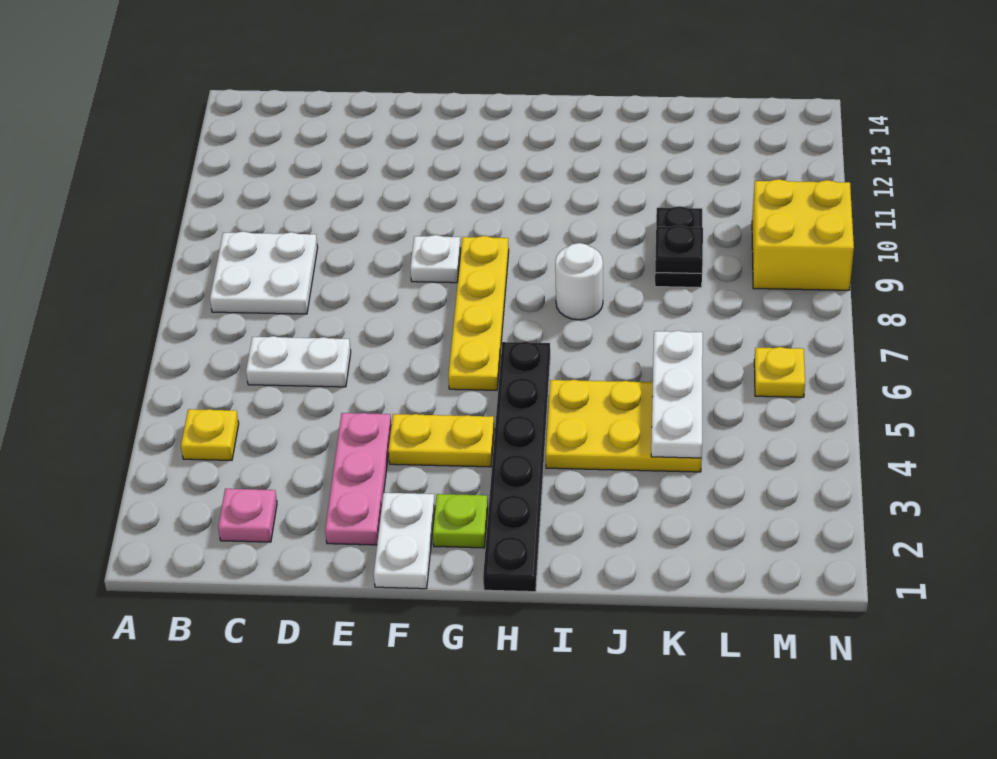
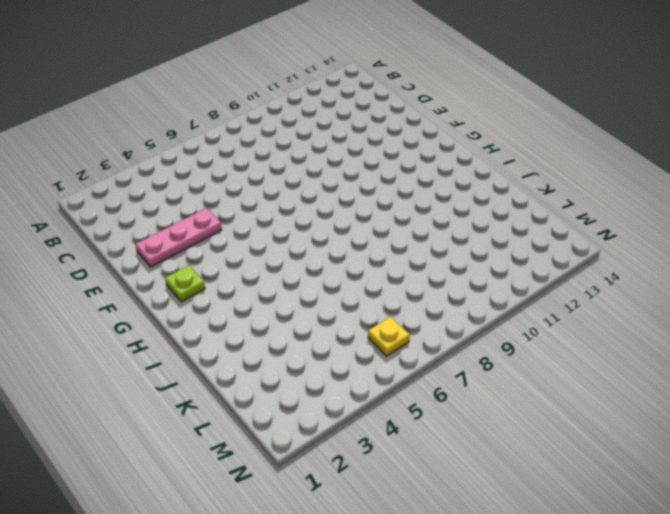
none -> yellow 1x1 plate [181,409,239,460]
none -> white 2x2 plate [210,231,318,314]
none -> pink 1x1 plate [218,489,277,542]

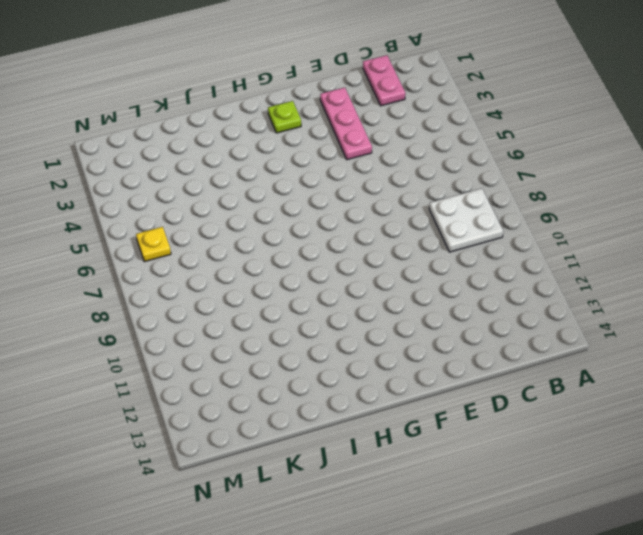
pink 1x2 plate [363,55,405,106] -> pink 1x1 plate [218,489,277,542]
none -> yellow 1x1 plate [181,409,239,460]
none -> white 1x2 plate [246,336,351,387]
none -> white 1x2 plate [374,493,435,589]

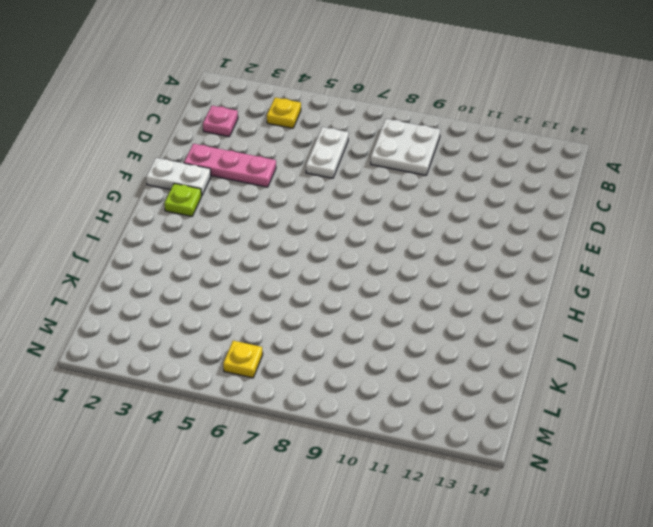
none -> yellow 1x2 plate [388,414,494,467]
none -> white 1x1 plate [410,235,461,283]
none -> yellow 1x4 plate [448,236,509,390]

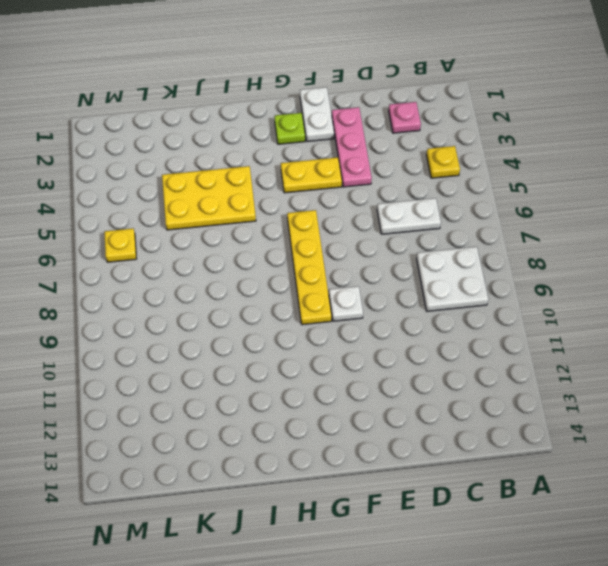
none -> black 1x6 plate [483,342,550,592]
none -> white 1x1 round brick [555,243,603,320]
none -> black 1x2 plate [655,206,702,287]

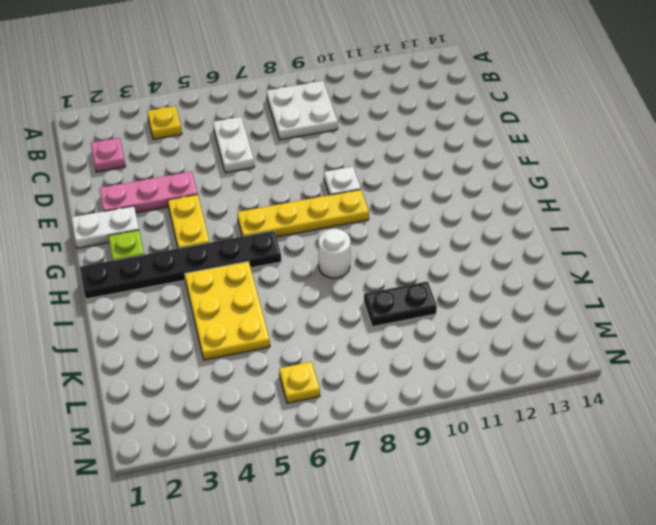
none -> yellow 2x2 brick [752,179,854,290]
none -> white 1x3 plate [651,331,703,458]
none -> black 1x1 plate [655,225,703,273]

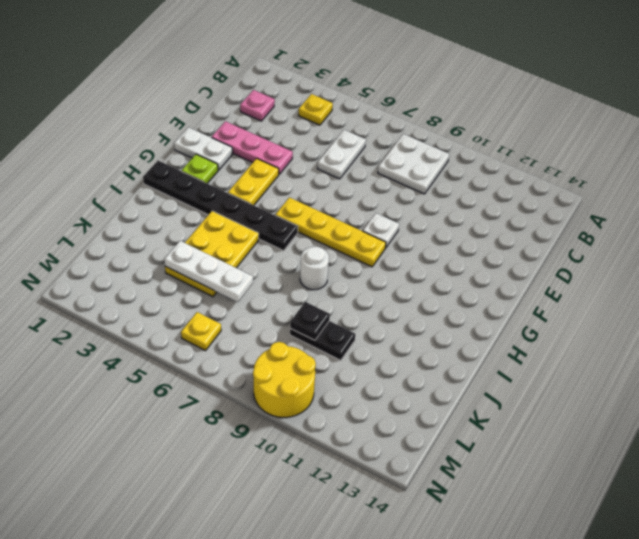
yellow 2x2 round brick [253,342,316,417] -> yellow 2x2 brick [752,179,854,290]

